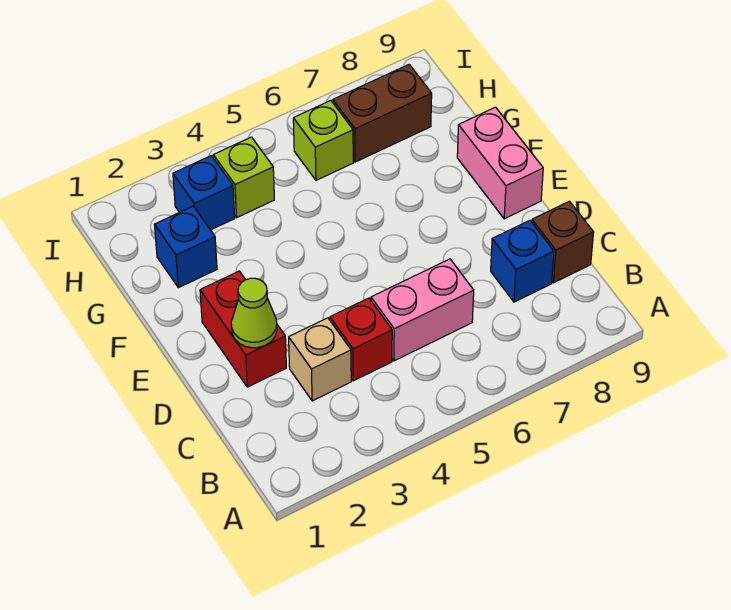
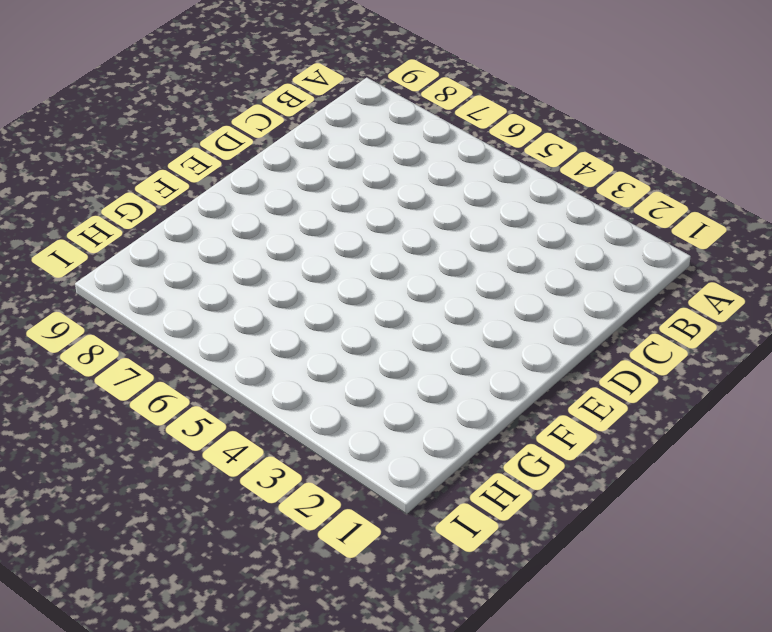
none -> tan 1x1 brick [289,318,351,401]
none -> red 1x1 brick [330,298,392,381]
none -> pink 1x2 brick [371,259,474,361]

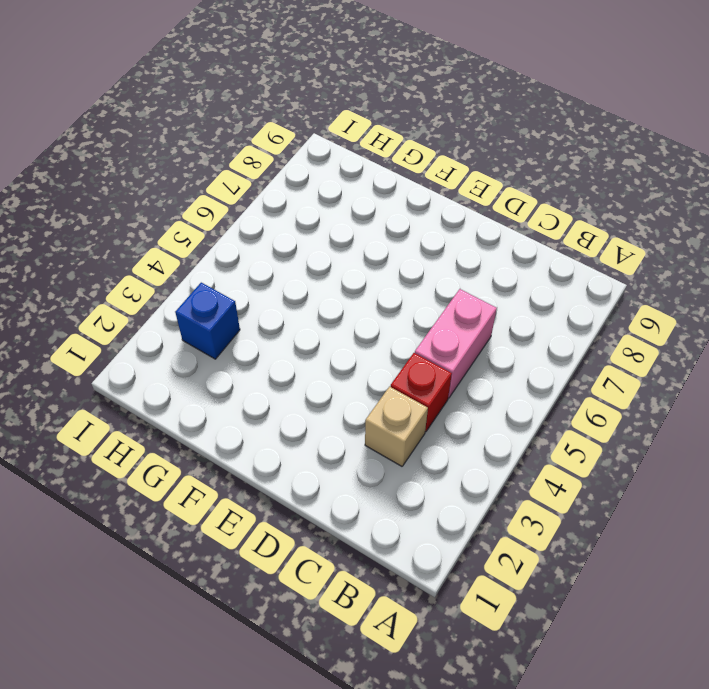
none -> blue 1x1 brick [491,221,554,302]
none -> brown 1x1 brick [532,201,594,283]
none -> red 1x2 brick [200,271,286,387]

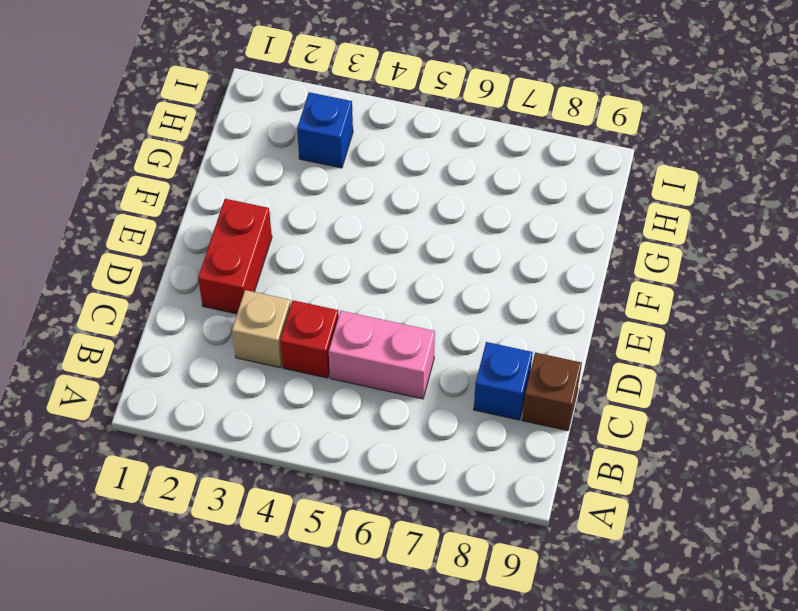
none -> pink 1x2 brick [457,107,543,219]
none -> blue 1x1 brick [154,206,217,288]
none -> lime 1x1 brick [213,137,274,217]

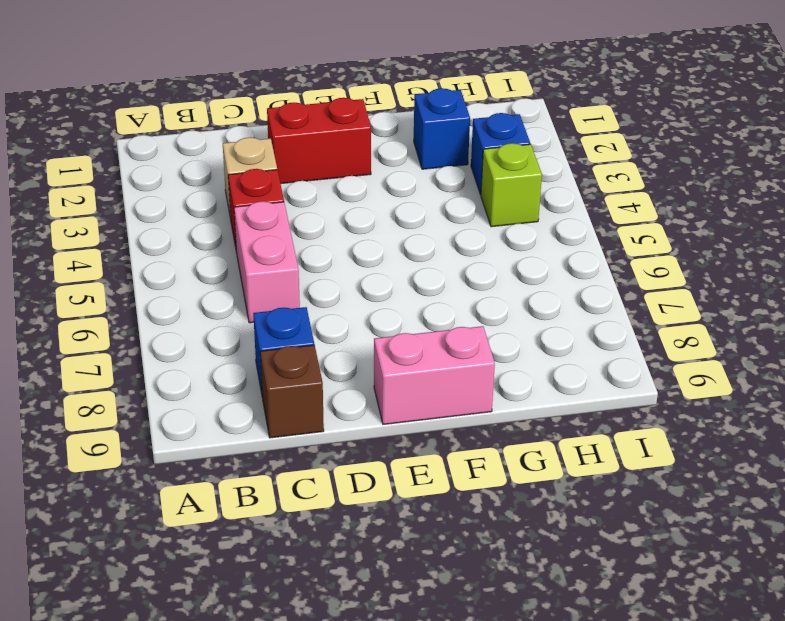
none -> lime 1x1 brick [293,101,353,180]
none -> brown 1x2 brick [333,65,432,162]
none -> lime 1x1 cone [231,278,277,348]

